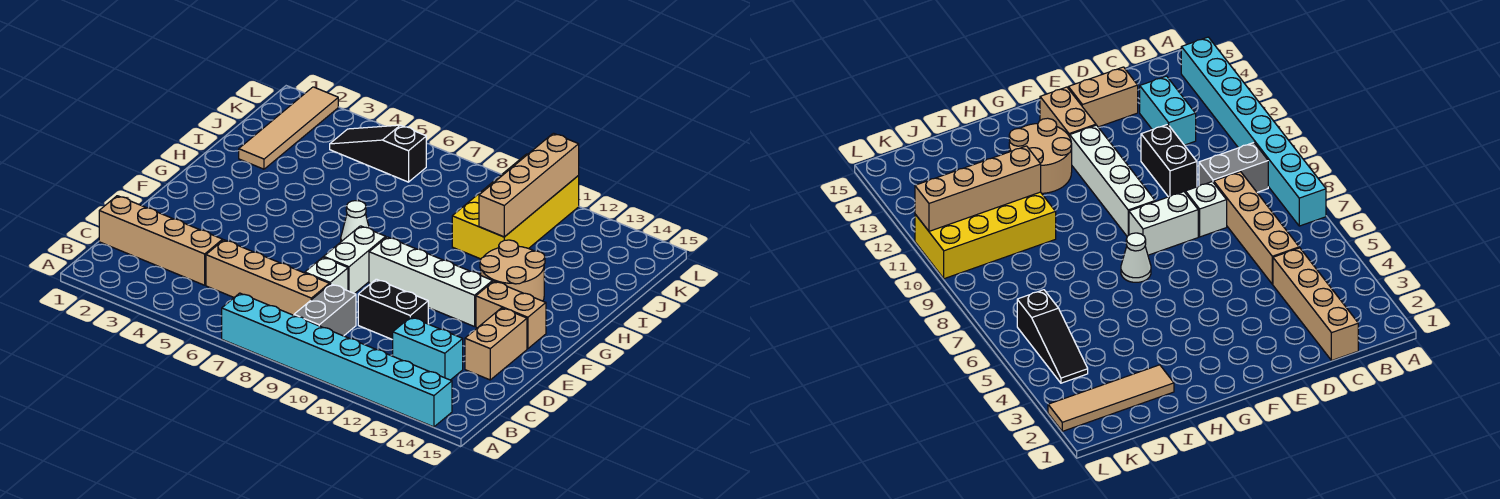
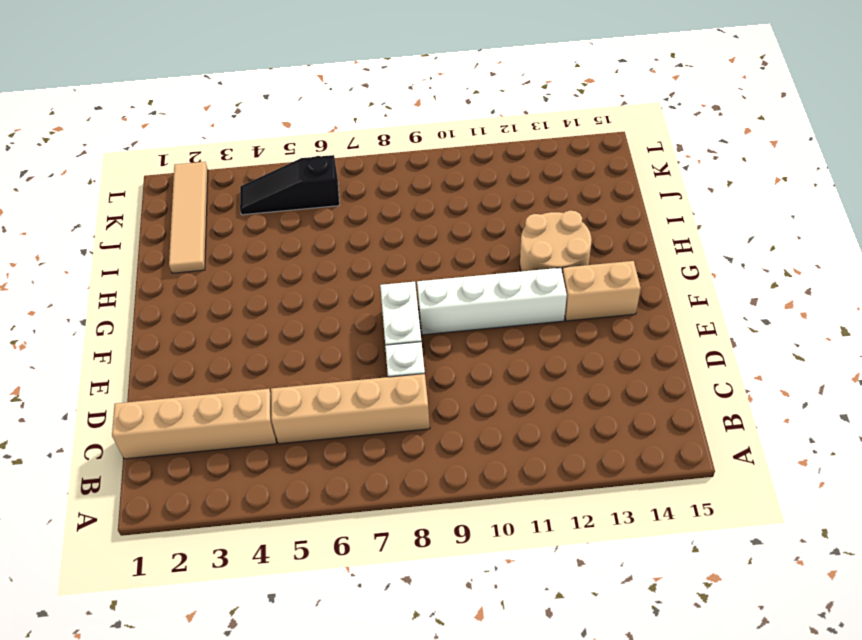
none -> cyan 1x8 brick [222,293,452,427]
none -> grey 1x2 brick [294,284,356,336]
none -> cyan 1x2 brick [393,317,463,380]

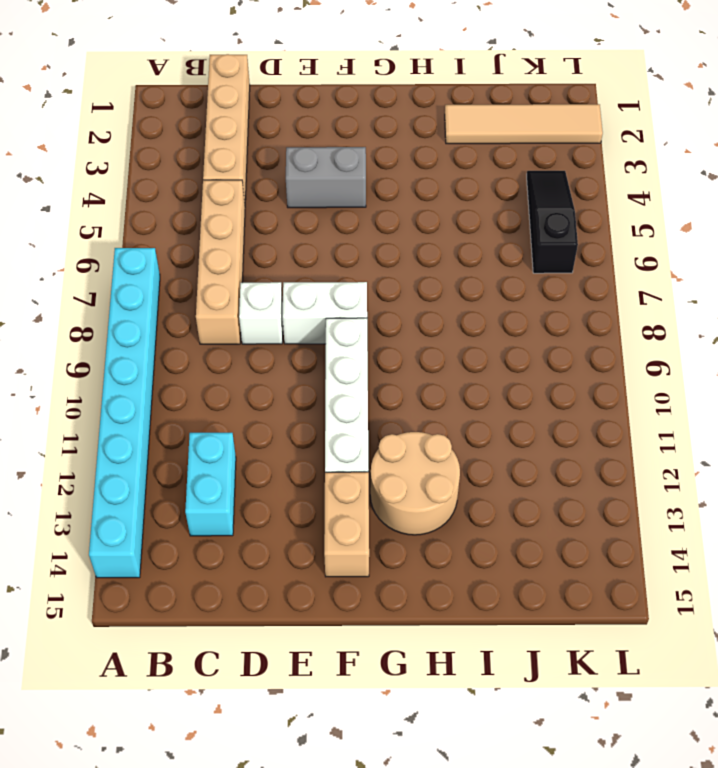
grey 1x2 brick [286,147,366,208] -> grey 1x2 brick moved to [294,284,356,336]
none -> black 1x2 brick [358,279,428,340]
none -> tan 1x2 brick [465,308,527,380]
none -> white 1x1 cone [341,201,369,242]

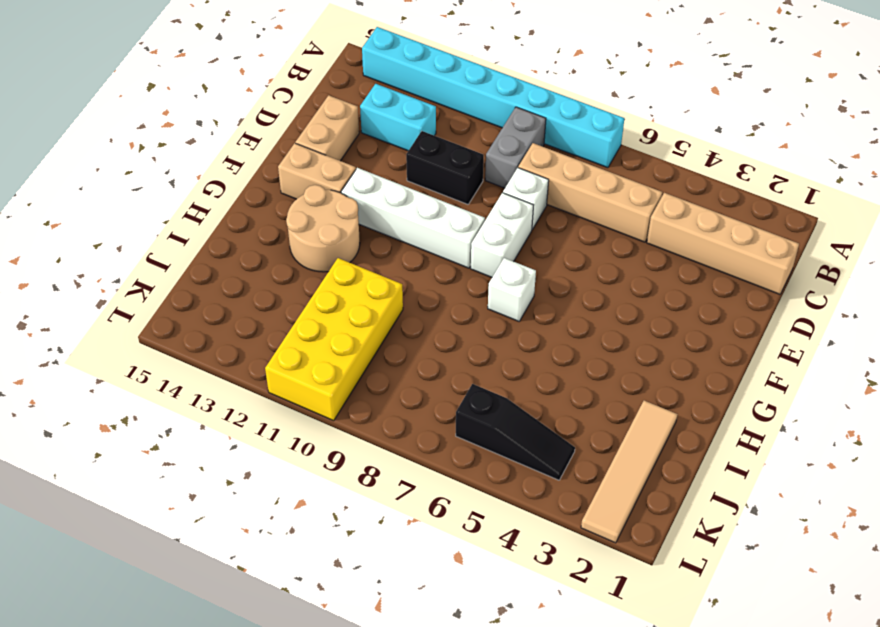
white 1x1 brick [488,258,536,321] -> white 1x1 cone [341,201,369,242]
none -> tan 1x4 brick [479,133,579,237]

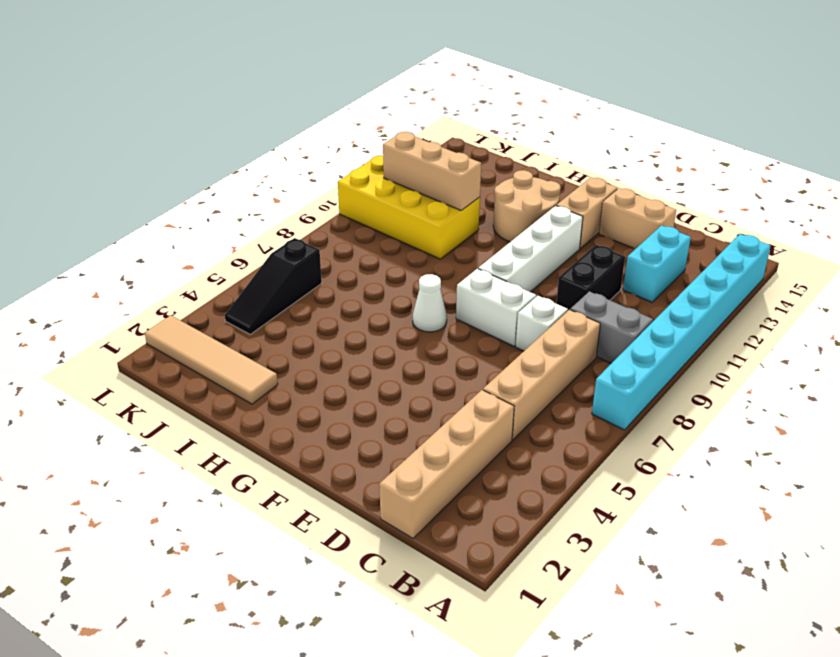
tan 1x3 brick [383,132,481,210] -> tan 1x4 brick [479,133,579,237]

